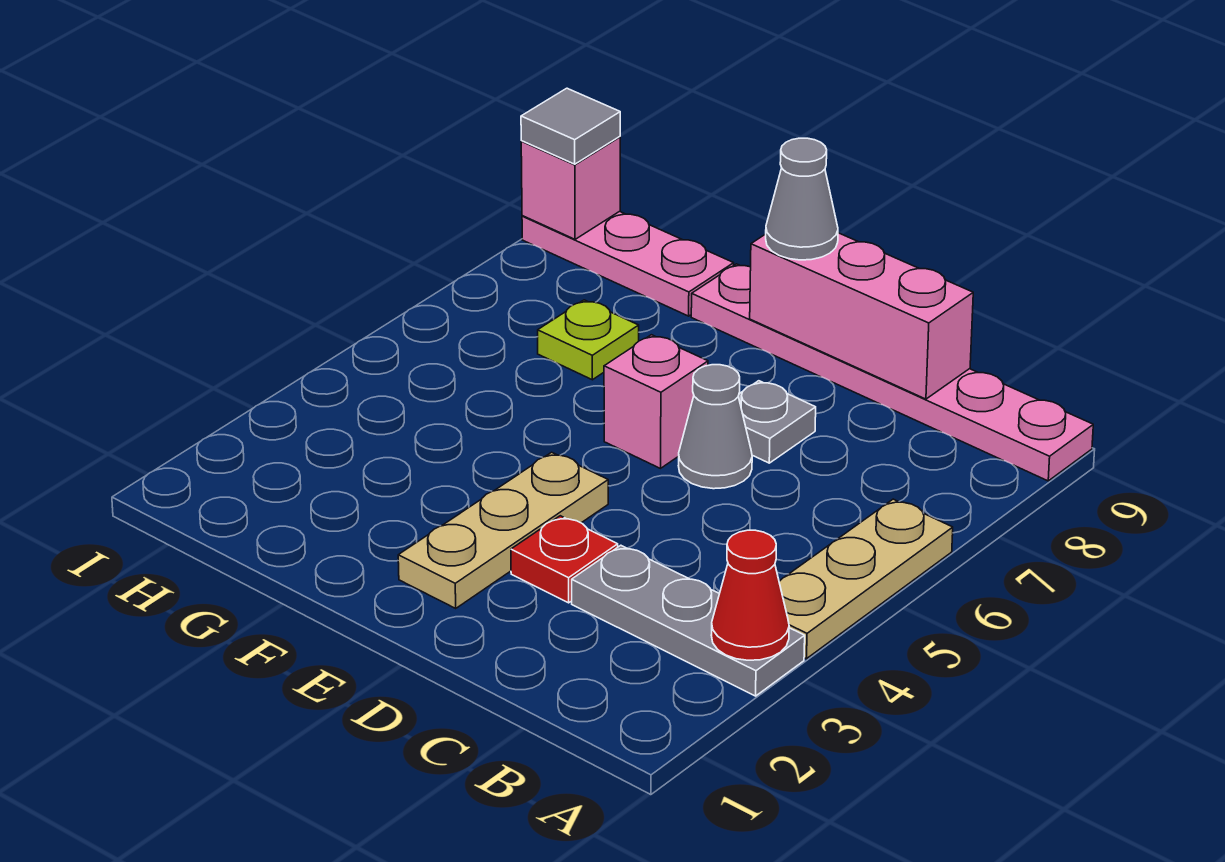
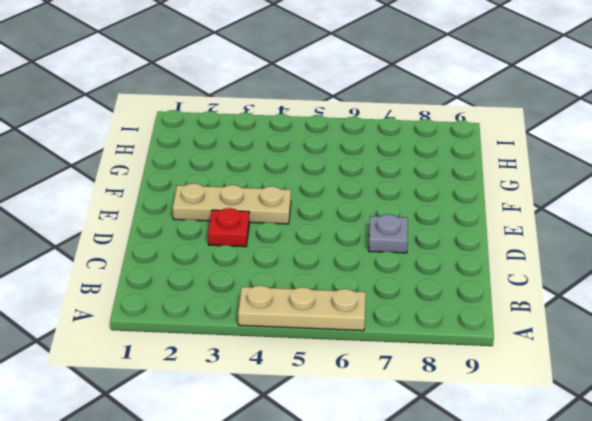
none -> grey 1x3 plate [572,545,805,696]
none -> pink 1x6 plate [691,264,1093,481]
none -> grey 1x1 cone [678,365,752,489]

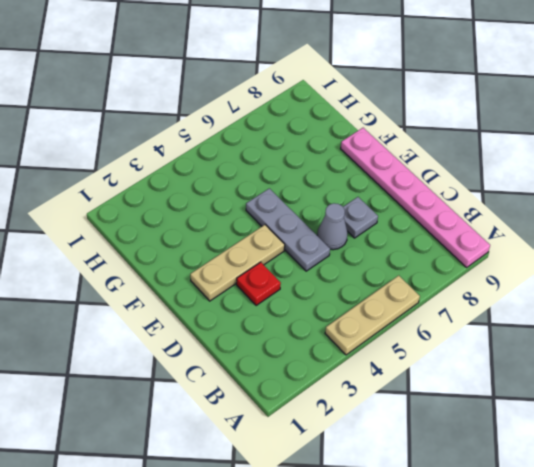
grey 1x3 plate [246,188,330,271] -> grey 1x3 plate moved to [572,545,805,696]
none -> pink 1x1 brick [604,335,708,468]
none -> lime 1x1 plate [538,300,639,380]
none -> pink 1x3 plate [522,211,734,316]

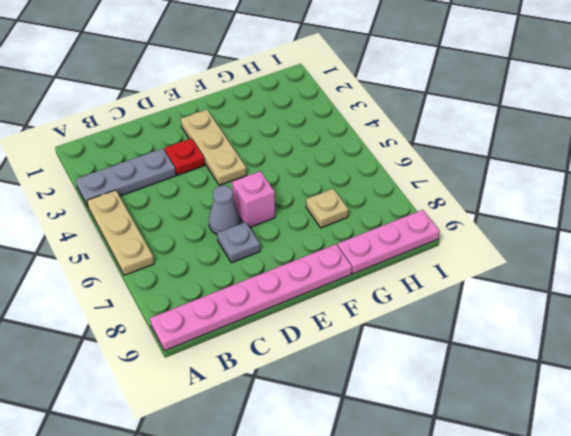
tan 1x1 plate [306,189,349,228] -> lime 1x1 plate [538,300,639,380]
none -> red 1x1 cone [711,530,789,660]
none -> pink 1x3 brick [750,233,973,399]
none -> pink 1x1 brick [521,137,620,239]

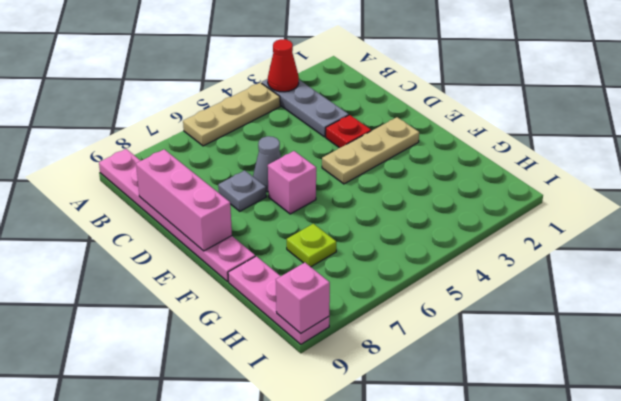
none -> grey 1x1 cone [766,138,838,260]
none -> grey 1x1 tile [521,88,620,164]

